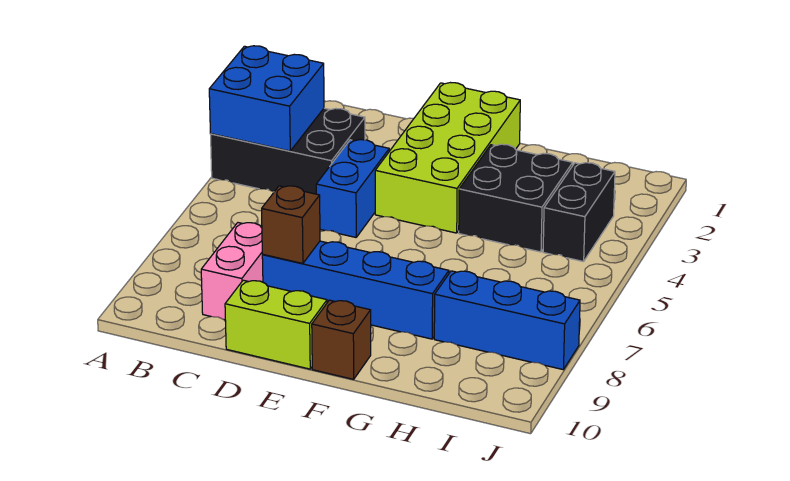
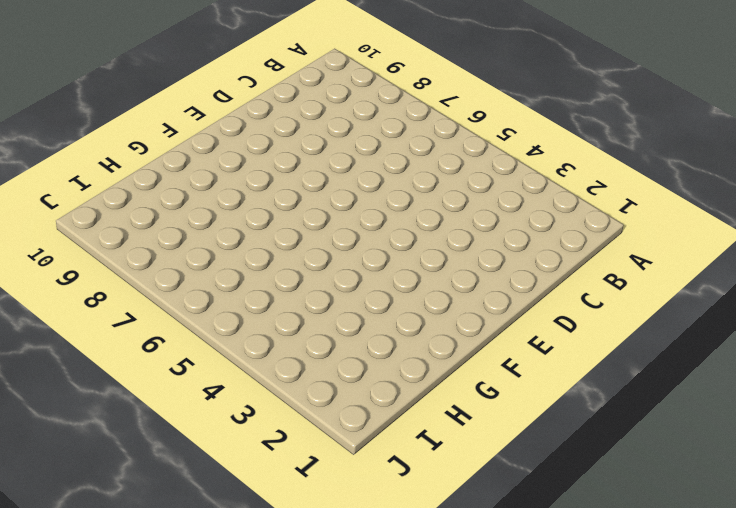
none -> black 2x3 brick [211,108,365,194]
none -> pink 1x2 brick [201,223,263,320]
none -> blue 1x2 brick [316,140,389,237]

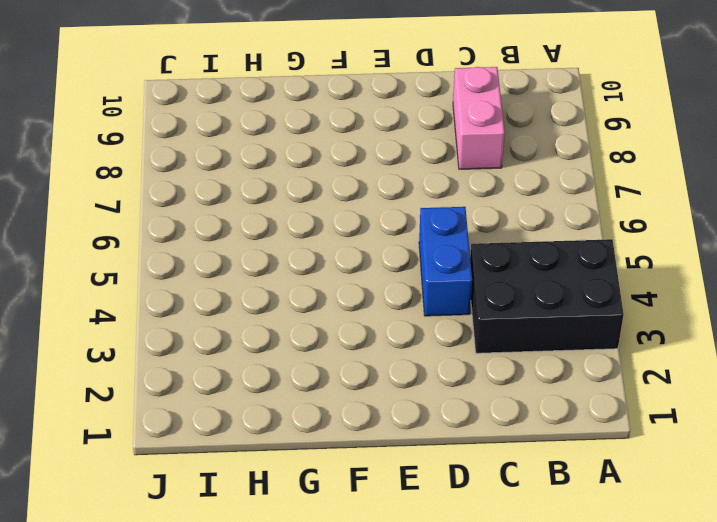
none -> blue 1x4 brick [262,241,449,339]
none -> lime 1x2 brick [225,280,327,369]
none -> lime 2x4 brick [375,83,520,233]

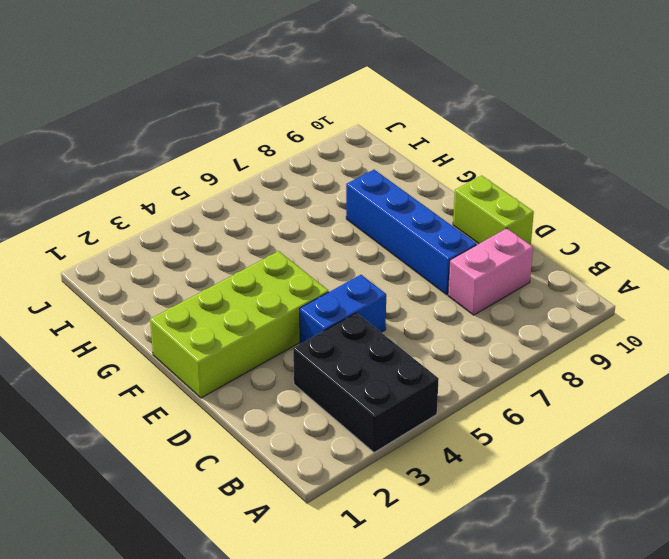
none -> brown 1x1 brick [312,300,371,379]
none -> black 2x2 brick [459,144,573,252]
none -> blue 1x3 brick [434,271,580,369]

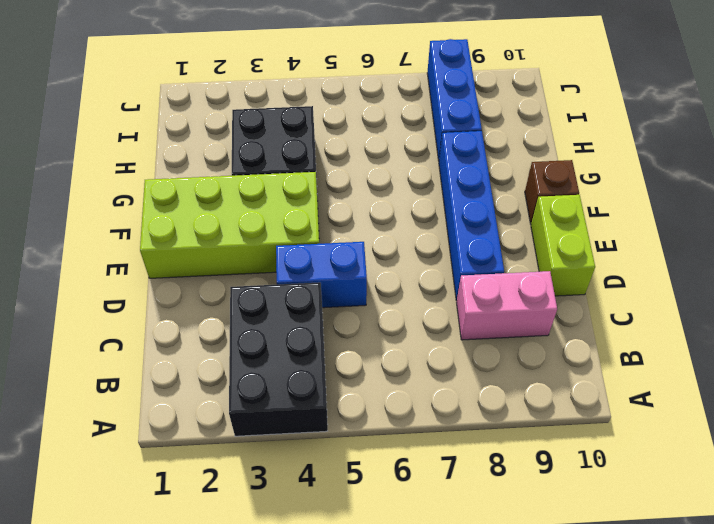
none -> black 1x2 brick [543,163,615,262]
none -> blue 2x2 brick [209,46,324,151]
none -> brown 1x1 brick [262,186,320,263]

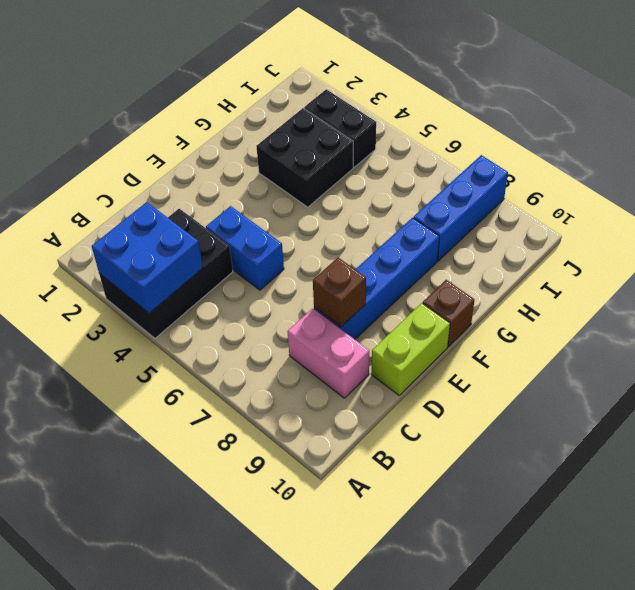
none -> lime 2x4 brick [375,83,520,233]

